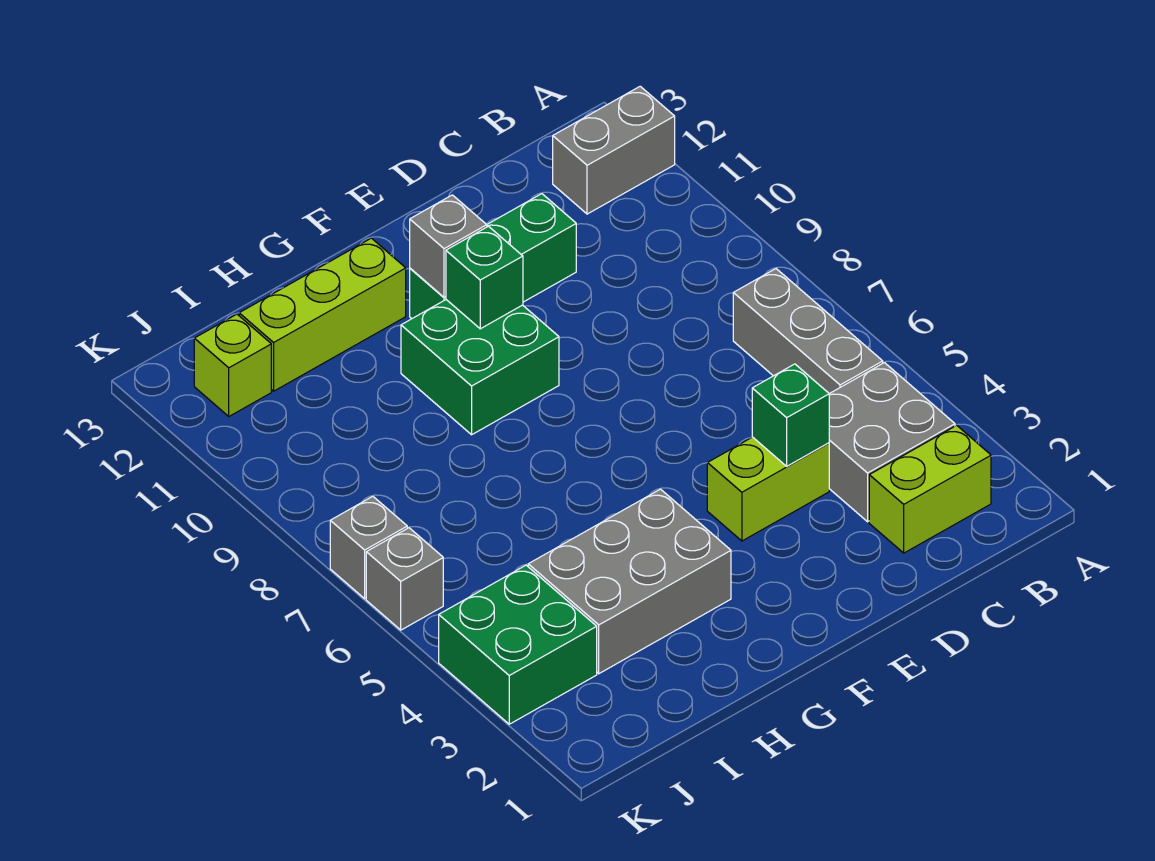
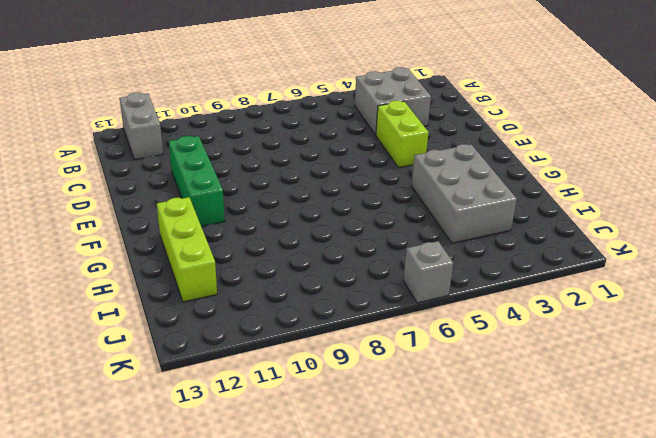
none -> lime 1x2 brick [869,425,991,553]
none -> grey 1x3 brick [733,269,883,394]
none -> green 2x2 brick [401,300,559,435]

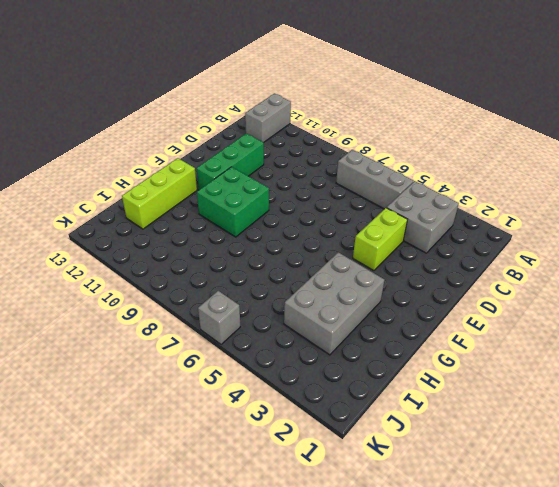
none -> lime 1x2 brick [869,425,991,553]
none -> green 2x2 brick [439,565,597,724]
none -> lime 1x1 brick [194,314,271,416]

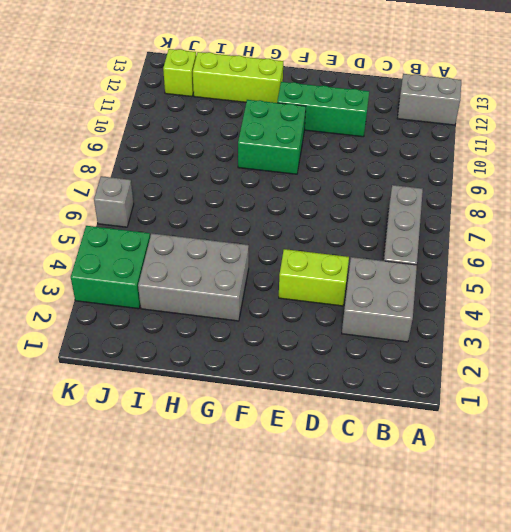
none -> lime 1x2 brick [869,425,991,553]
none -> grey 1x1 brick [330,496,407,599]
none -> green 1x1 brick [752,364,829,466]

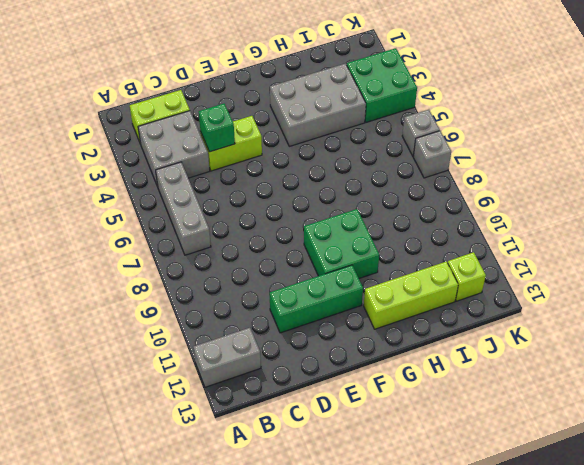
none -> green 1x1 brick [446,226,523,329]
none -> grey 1x1 brick [410,195,487,297]

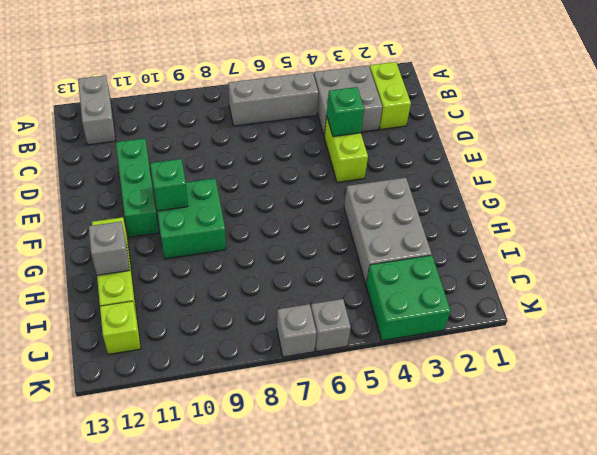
grey 1x1 brick [89,221,130,275] -> grey 1x1 brick moved to [410,195,487,297]

